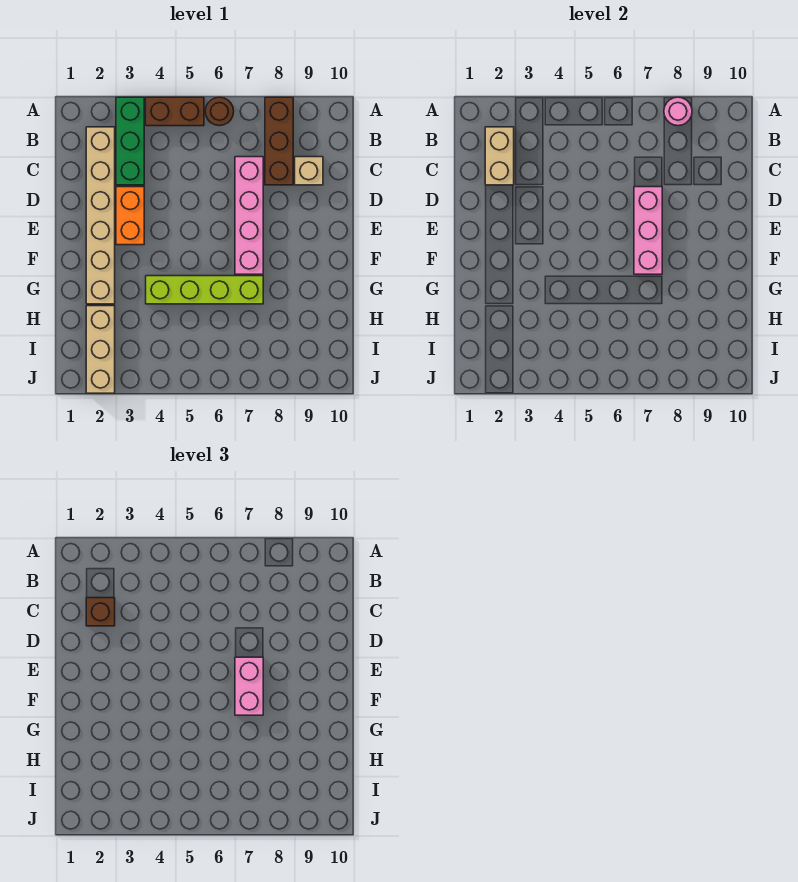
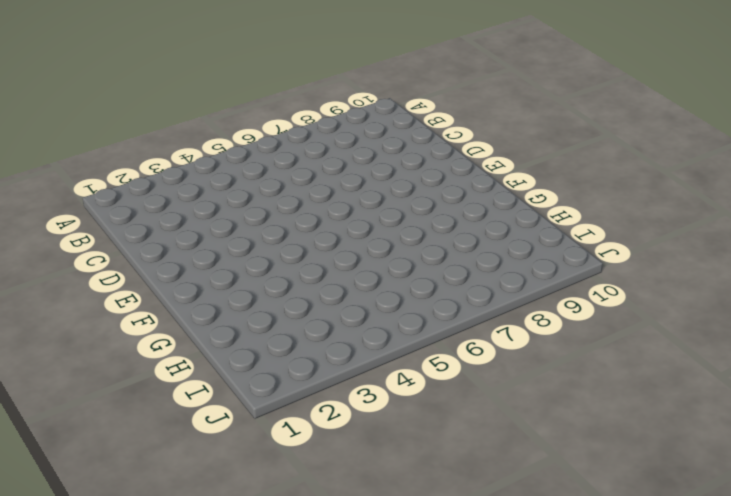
none -> green 1x3 brick [116,97,144,185]
none -> brown 1x2 brick [146,97,204,126]
none -> brown 1x1 round brick [205,97,234,126]

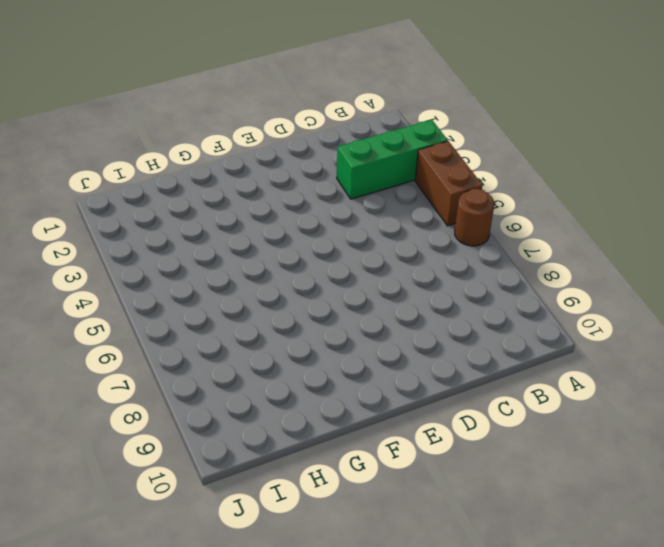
none -> brown 1x3 brick [265,97,293,185]
none -> tan 1x6 brick [86,127,115,304]
none -> pink 1x4 brick [235,157,263,274]

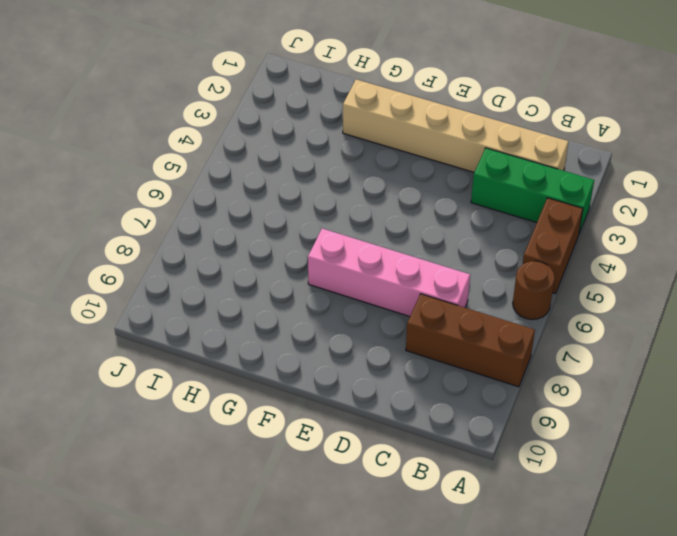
none -> tan 1x1 brick [295,157,323,185]
none -> orange 1x2 brick [116,187,144,245]
none -> lime 1x4 brick [146,276,263,304]

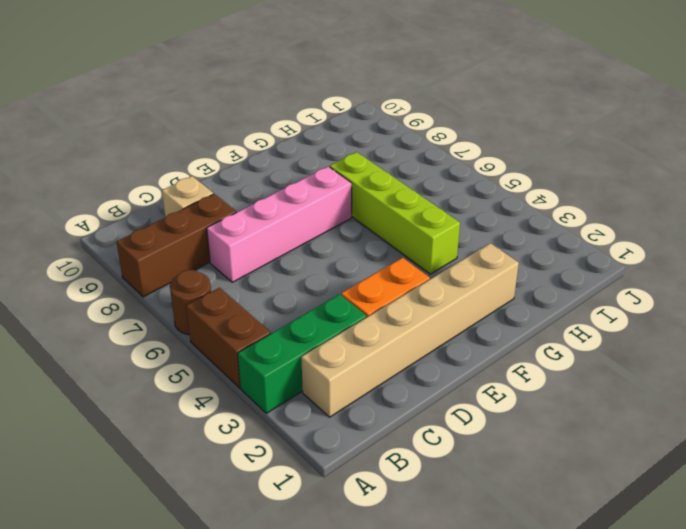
none -> tan 1x3 brick [86,306,115,393]
none -> pink 1x1 round brick [664,97,692,126]
none -> tan 1x2 brick [485,127,514,185]

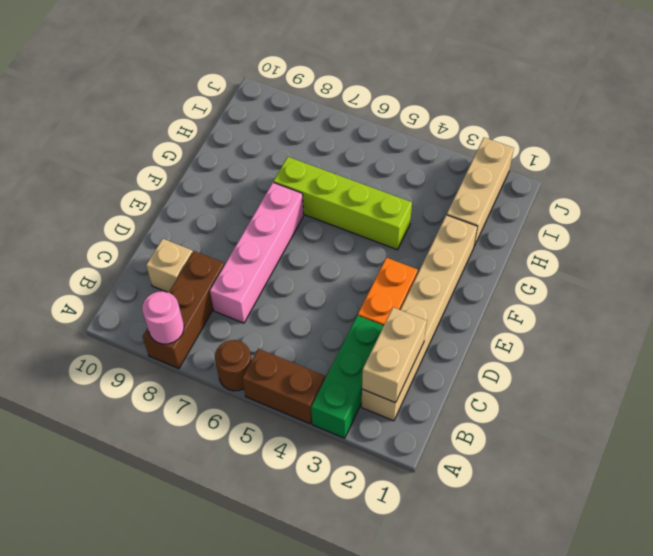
none -> pink 1x3 brick [634,187,662,274]
none -> brown 1x1 brick [86,598,115,626]
none -> pink 1x2 brick [235,657,263,715]

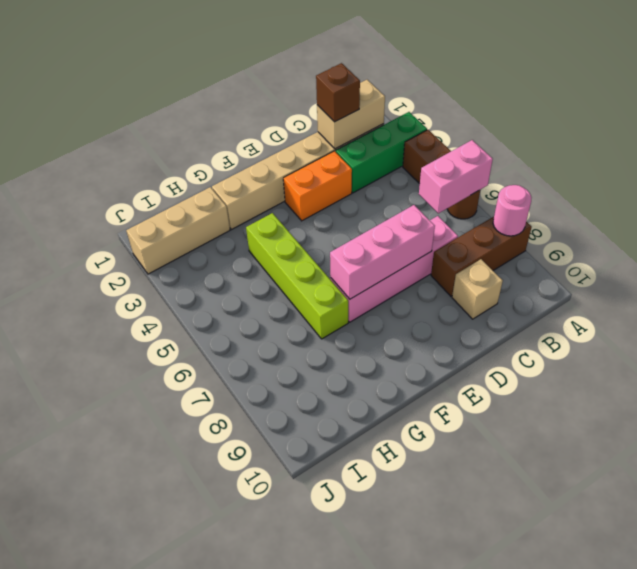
pink 1x2 brick [419,140,493,213] -> pink 1x2 brick moved to [235,657,263,715]

